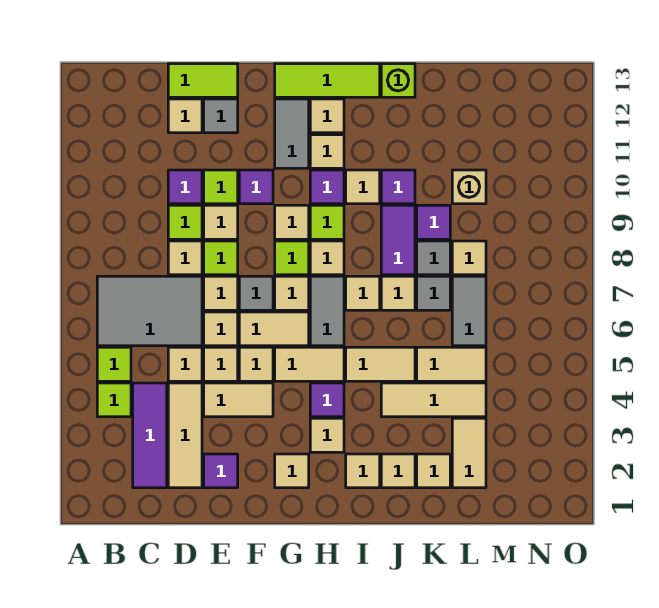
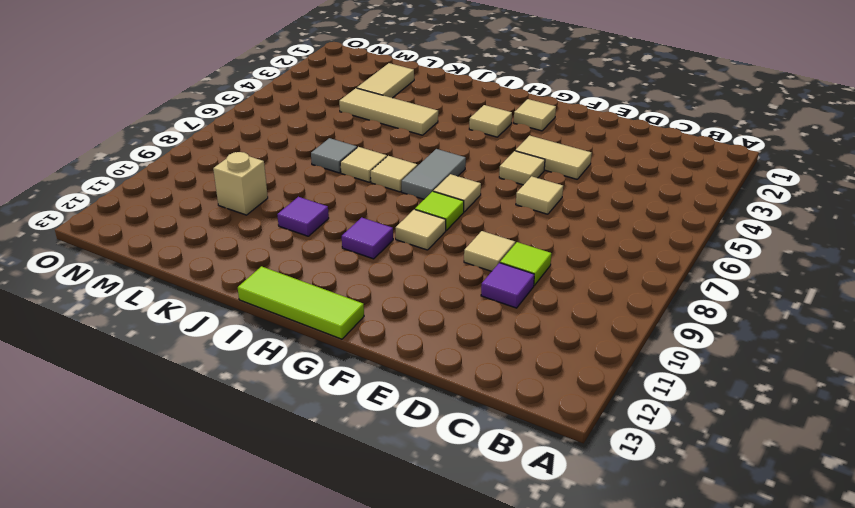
none -> lime 1x1 tile [97,383,131,417]
none -> lime 1x1 tile [97,347,131,381]
none -> grey 2x3 tile [97,276,202,346]
none -> purple 1x3 tile [133,383,167,488]

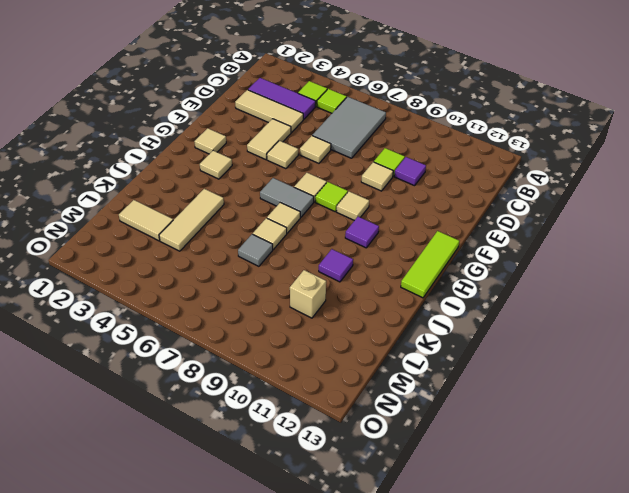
none -> tan 1x1 tile [168,347,202,381]
none -> tan 1x1 tile [168,241,202,275]
none -> tan 1x1 tile [168,99,202,133]
none -> lime 1x2 tile [168,64,238,97]

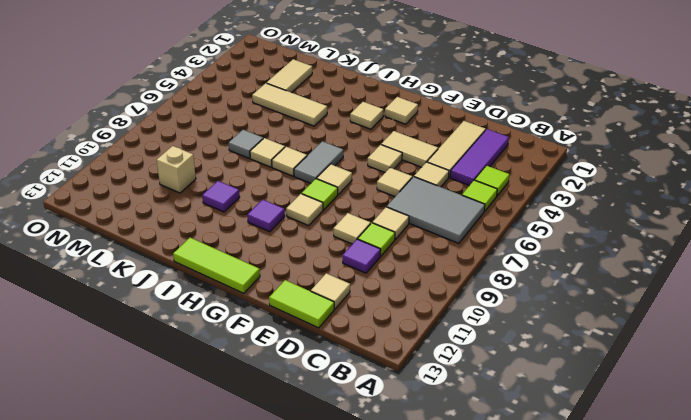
none -> purple 1x1 tile [204,454,238,488]
none -> tan 1x1 tile [204,347,238,381]
none -> tan 1x1 tile [204,276,238,310]
none -> lime 1x1 tile [204,241,238,275]

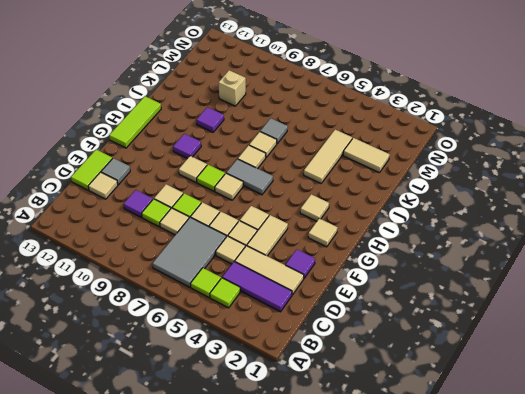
none -> lime 1x1 tile [204,170,238,204]
none -> tan 1x2 tile [239,312,309,346]
none -> grey 1x1 tile [239,276,273,310]
none -> purple 1x1 tile [239,170,273,204]

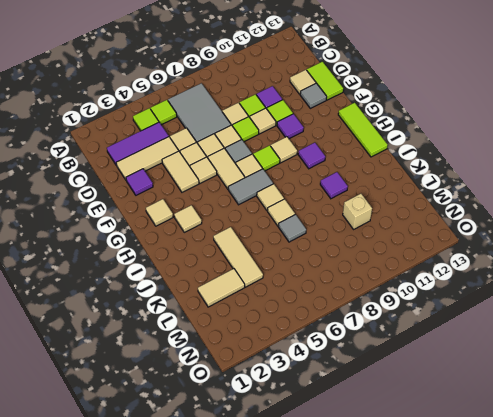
none -> tan 1x2 tile [275,347,344,381]
none -> grey 1x2 tile [275,99,309,168]
none -> purple 1x1 tile [310,383,344,417]
none -> tan 1x1 tile [310,241,344,275]

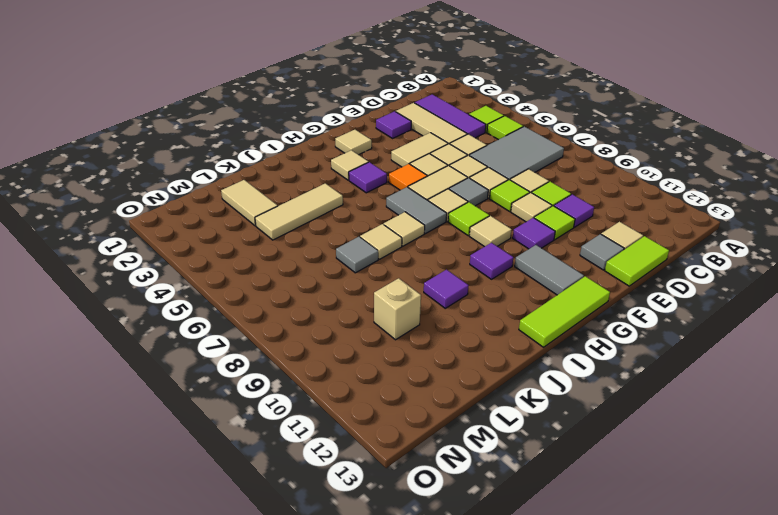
orange 1x1 tile [389,164,427,190] -> tan 1x2 tile [275,347,344,381]
none -> tan 1x1 tile [310,241,344,275]
none -> lime 1x1 tile [310,205,344,239]
none -> tan 1x1 tile [310,135,344,168]
none -> tan 1x1 tile [310,99,344,133]

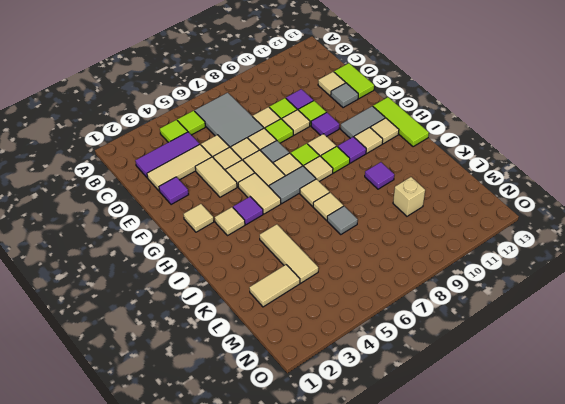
none -> tan 1x1 tile [346,454,380,488]
none -> tan 1x2 tile [346,347,415,381]
none -> tan 1x1 tile [346,170,380,204]
none -> tan 1x1 tile [381,454,415,488]

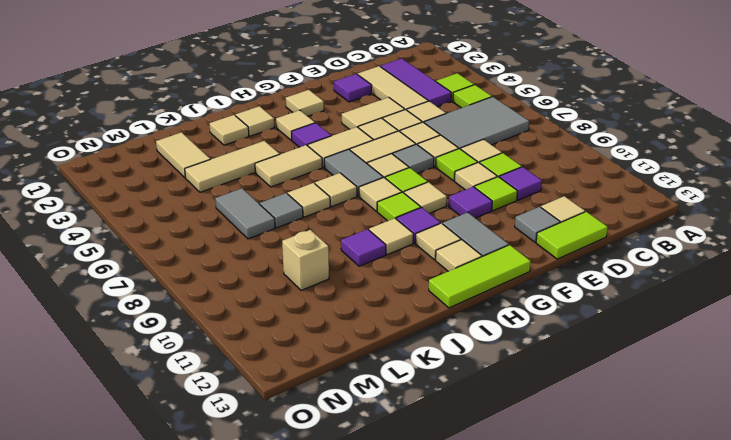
none -> purple 1x2 tile [381,205,415,275]
none -> lime 1x1 brick [381,64,415,97]
none -> tan 1x1 tile [417,454,450,488]
none -> tan 1x2 tile [417,347,486,381]

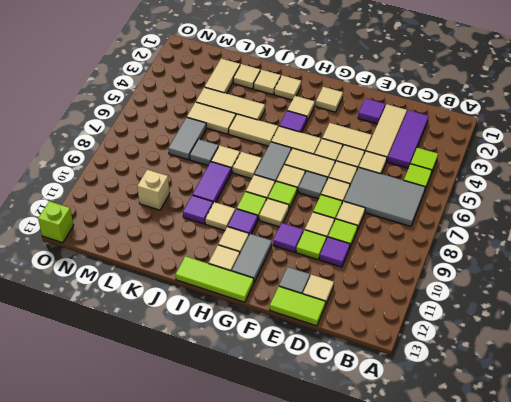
lime 1x1 brick [38,201,74,243] -> lime 1x1 brick moved to [381,64,415,97]
none -> grey 1x1 tile [417,241,450,275]
none -> purple 1x1 tile [417,205,450,239]
none -> tan 1x1 tile [452,241,486,275]

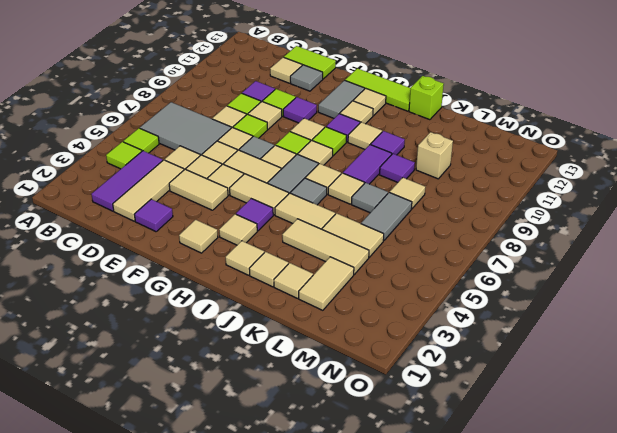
grey 1x1 tile [290,178,327,205] -> grey 1x1 tile moved to [417,241,450,275]

